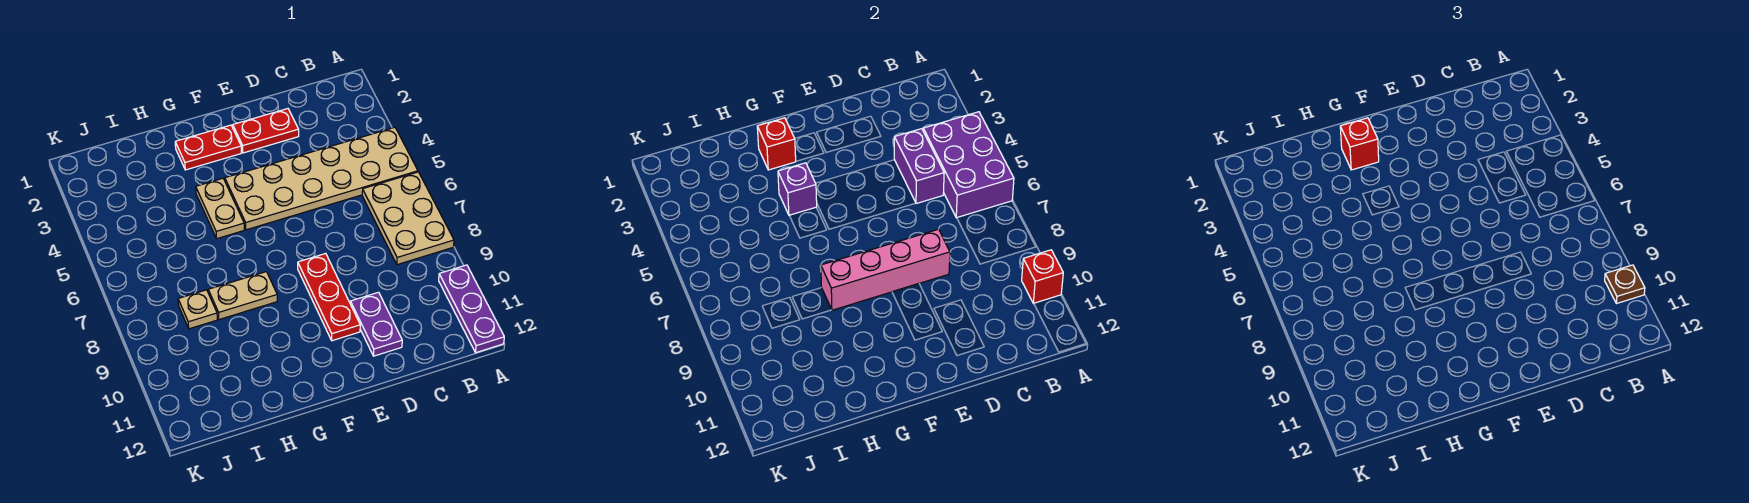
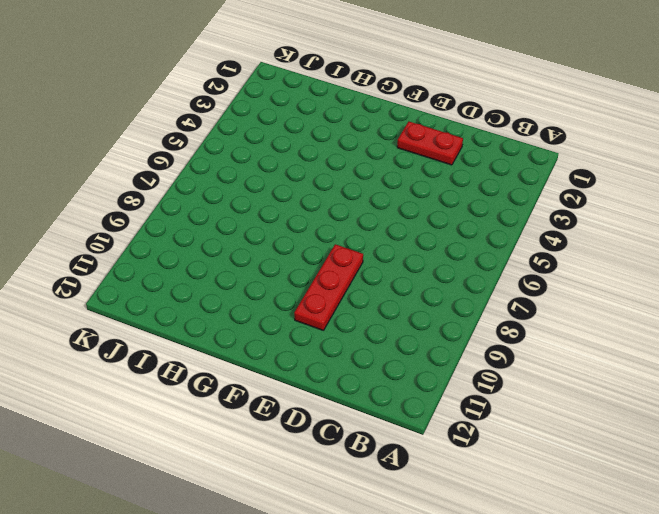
none -> tan 2x6 plate [225,127,418,230]
none -> tan 2x3 plate [362,172,454,265]
none -> purple 1x3 plate [439,265,504,353]

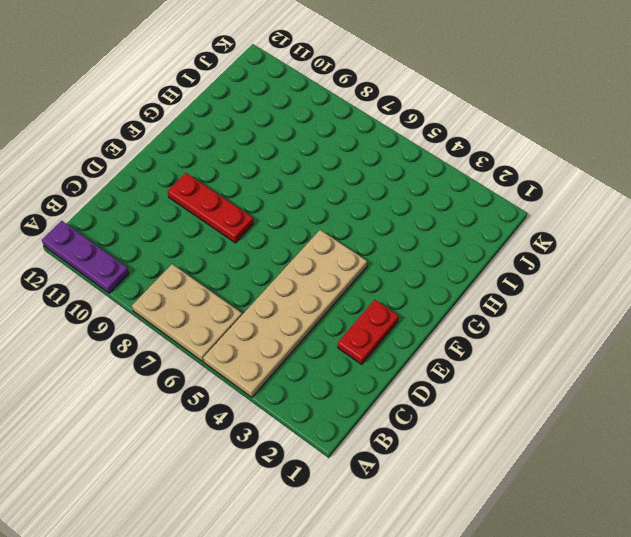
none -> purple 1x2 plate [350,292,402,356]
none -> red 1x2 plate [175,125,241,170]
none -> tan 1x2 plate [196,178,244,239]

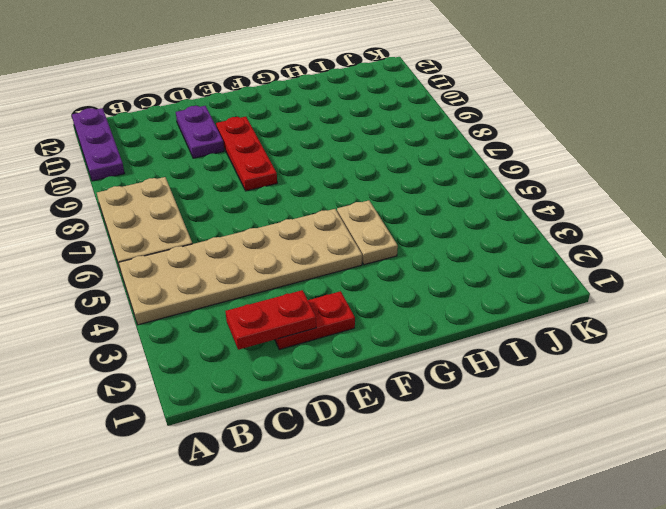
red 1x2 plate [226,290,316,350] -> red 1x2 plate moved to [175,125,241,170]
none -> tan 1x2 plate [208,272,277,319]
none -> tan 1x1 plate [178,290,217,329]
none -> purple 2x3 brick [923,112,1014,218]

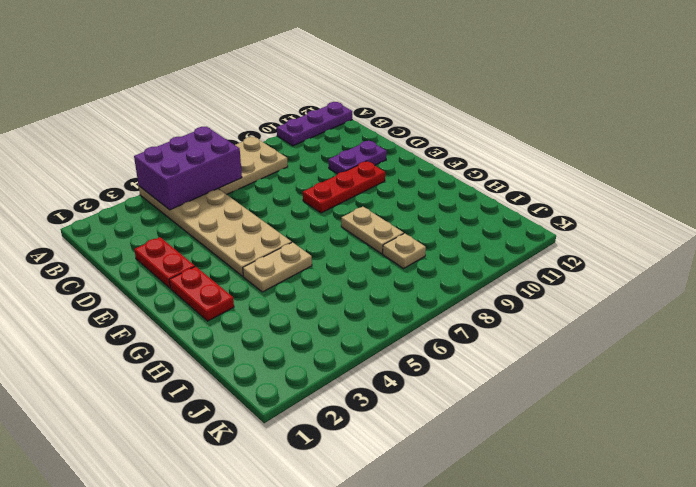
none -> red 1x1 brick [1022,250,1063,303]
none -> purple 1x2 brick [894,129,944,204]
none -> pink 1x4 brick [821,229,950,310]

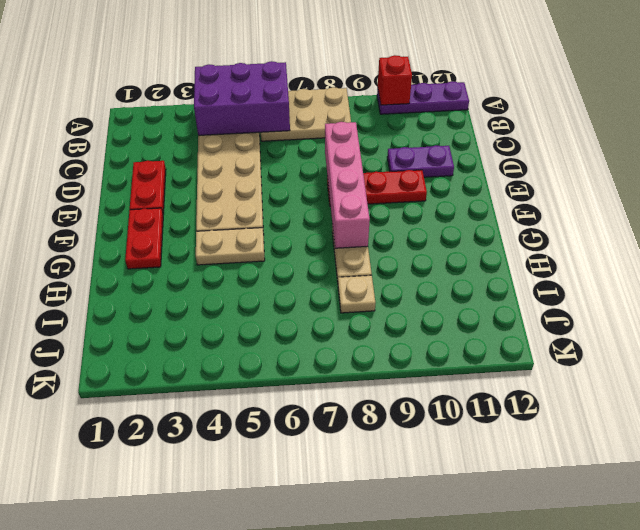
none -> purple 1x2 brick [894,129,944,204]
none -> red 1x1 brick [757,118,796,170]
none -> purple 1x1 brick [778,163,817,215]

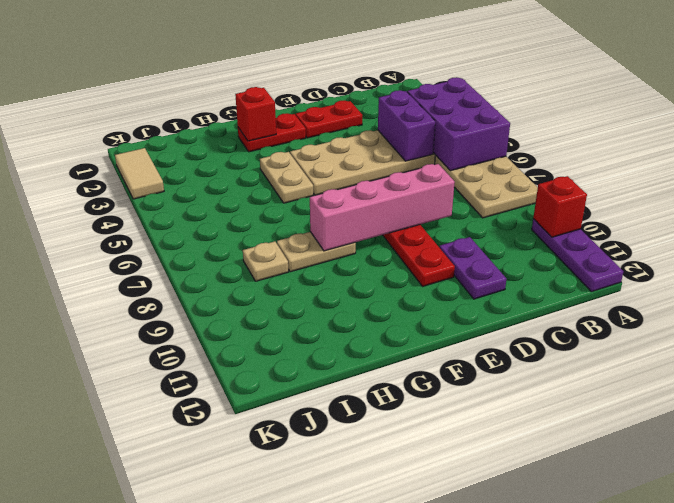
tan 1x2 tile [115,148,164,199] -> none
none -> purple 1x1 brick [778,163,817,215]
none -> brown 1x1 plate [1605,265,1645,304]
none -> red 1x1 brick [1340,118,1379,170]

